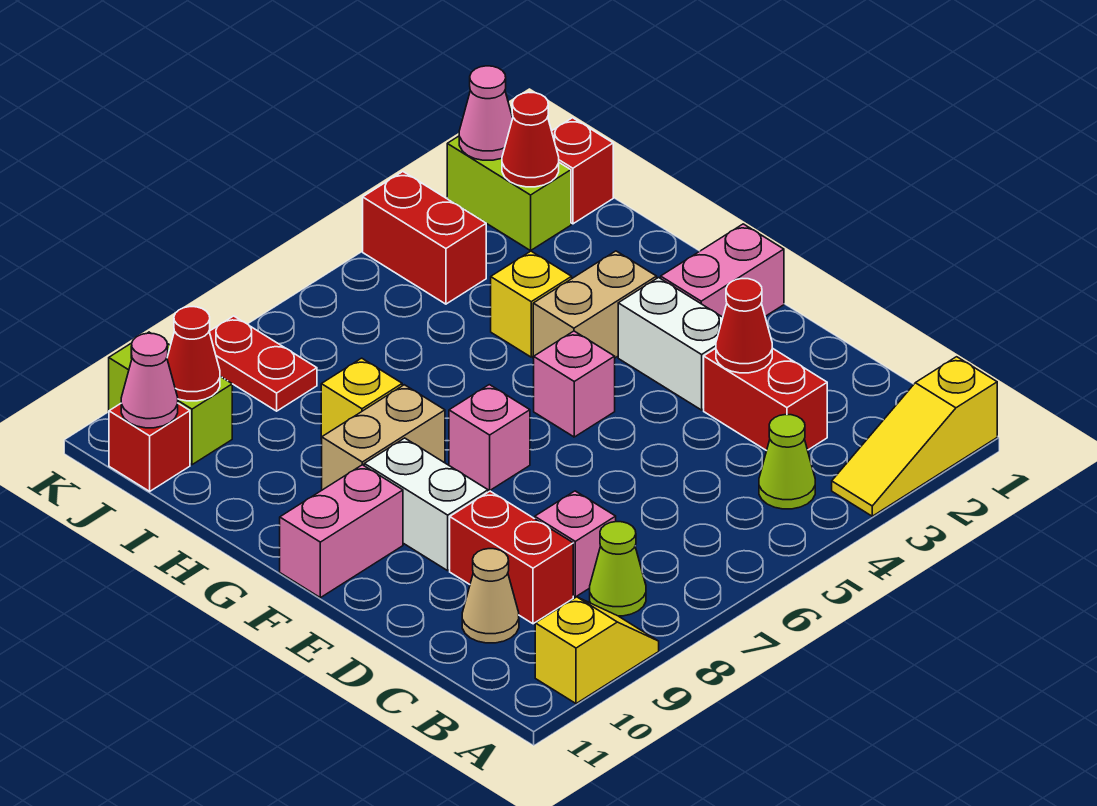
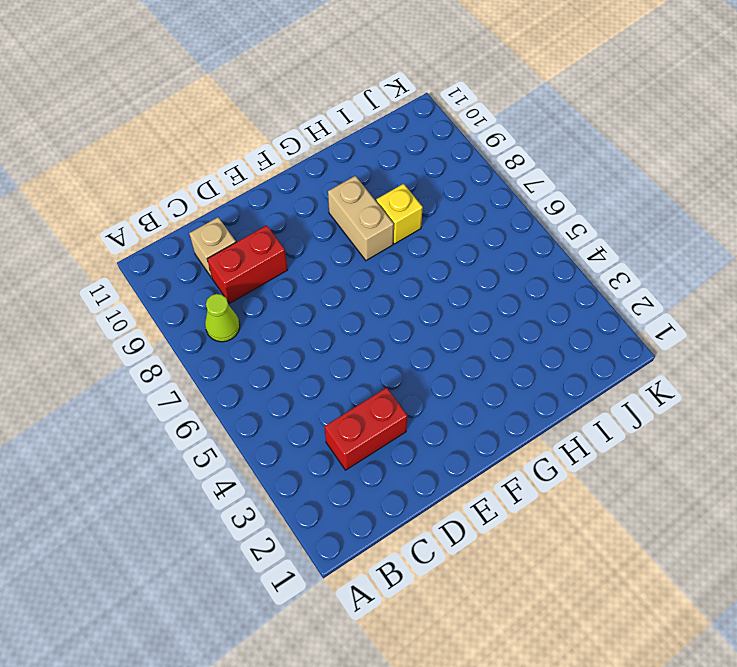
tan 1x1 brick [189,217,236,278] -> tan 1x1 cone [462,549,519,643]
none -> yellow 1x3 slope [832,357,997,516]
none -> yellow 1x2 slope [535,597,659,704]
none -> lime 1x1 cone [759,415,815,509]

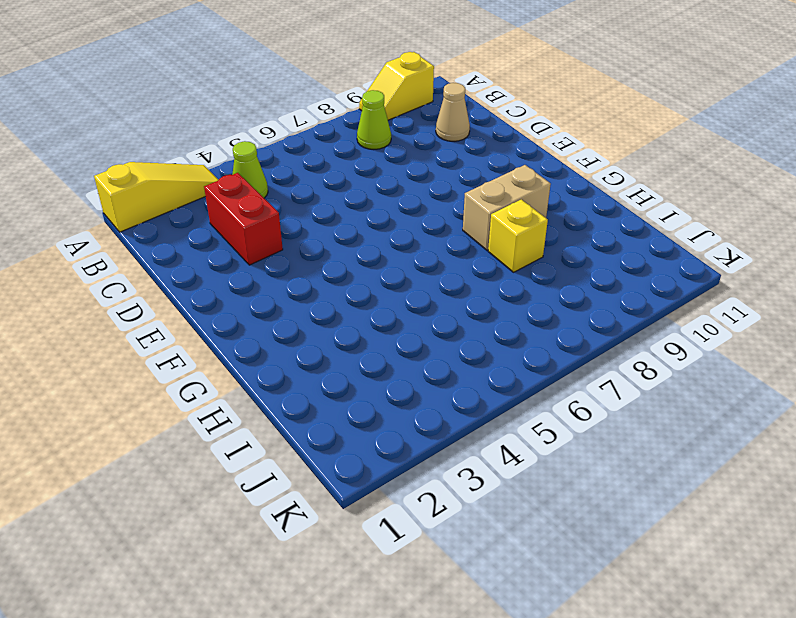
none -> pink 1x1 brick [535,491,616,597]
none -> red 1x2 brick [450,491,573,624]
none -> white 1x2 brick [618,278,723,410]

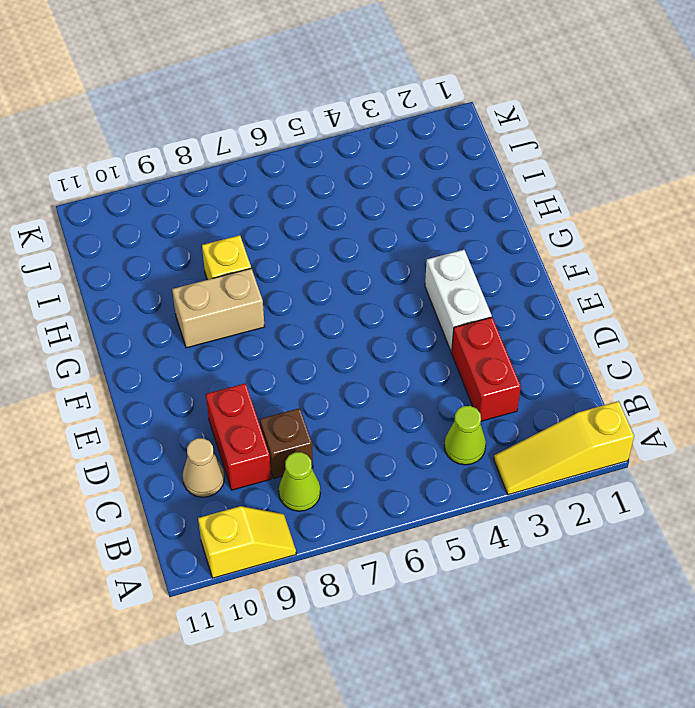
brown 1x1 brick [260,408,313,479] -> pink 1x1 brick [535,491,616,597]
none -> white 1x2 brick [364,438,488,571]
none -> pink 1x2 brick [661,224,784,317]
none -> pink 1x1 brick [534,331,615,437]

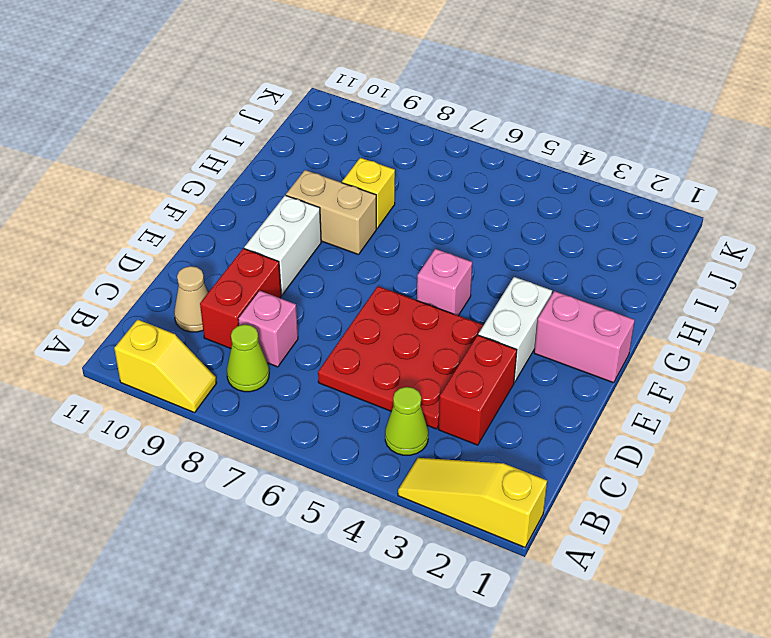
red 3x3 plate [318,286,484,429] -> none
none -> pink 1x1 brick [449,385,530,490]
none -> pink 1x2 brick [280,465,403,598]
none -> tan 1x2 brick [533,251,657,358]

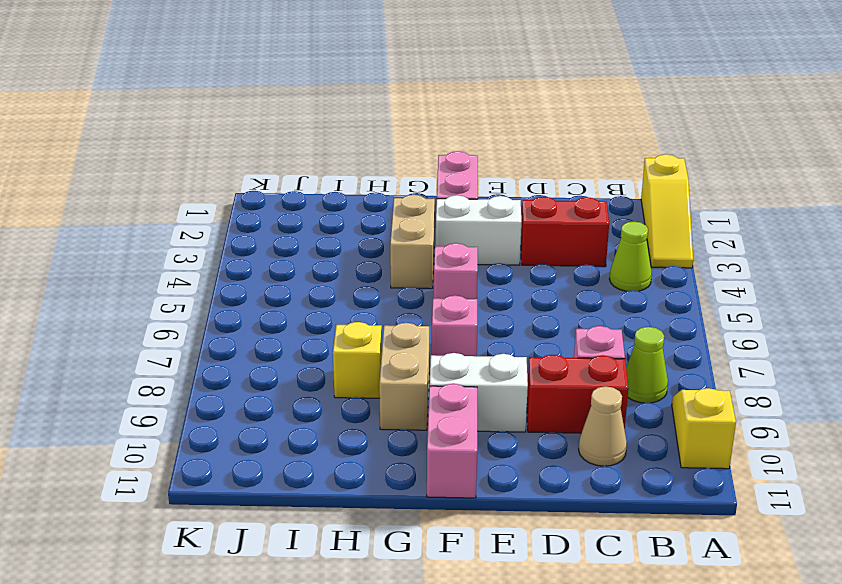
none -> yellow 1x1 brick [491,251,572,357]
none -> red 1x1 brick [552,118,613,224]
none -> lime 1x2 brick [447,136,571,251]

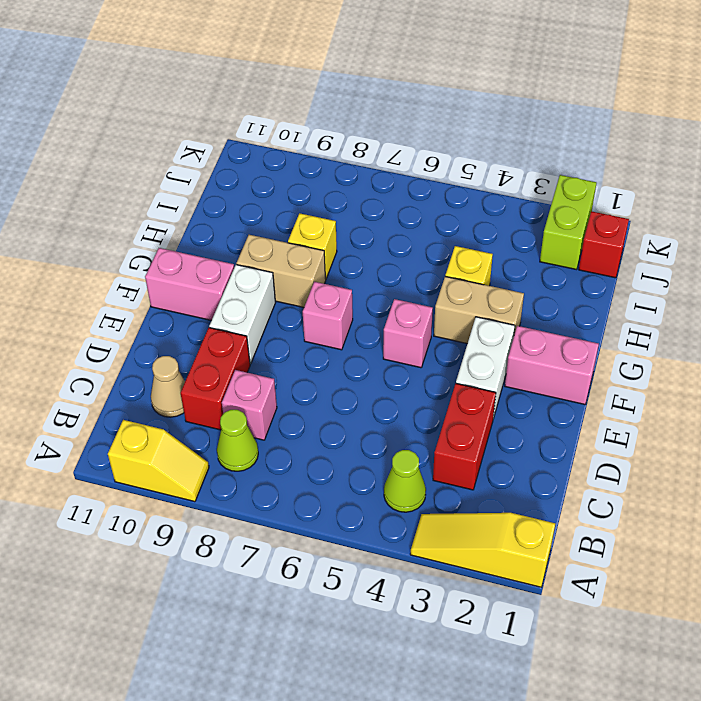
none -> red 1x2 brick [363,172,486,304]
none -> red 1x2 plate [209,316,317,411]
none -> lime 1x2 brick [109,332,232,465]

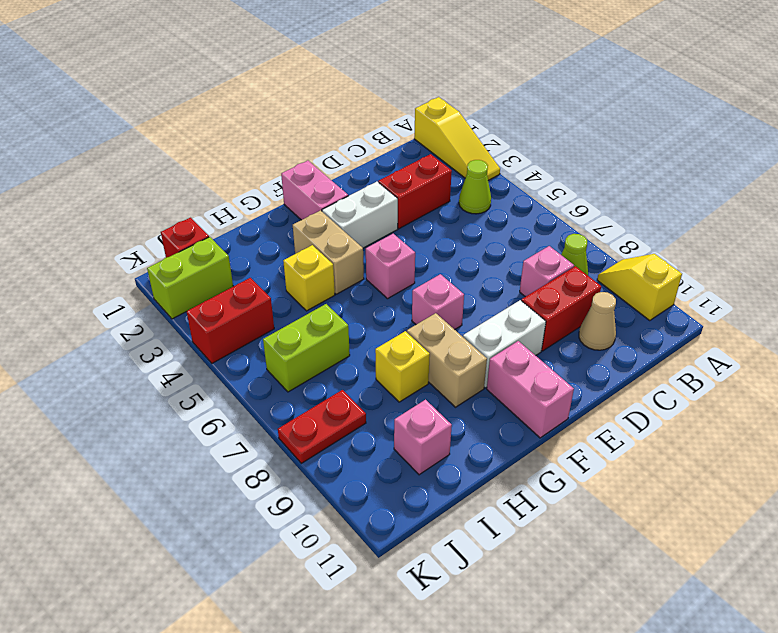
lime 1x2 brick [263,304,350,392] -> lime 1x2 brick moved to [109,332,232,465]
pink 1x1 brick [394,400,452,475] -> none
none -> red 1x1 brick [109,403,190,491]
none -> red 1x1 cone [716,279,772,373]
none -> red 1x1 cone [502,93,559,187]

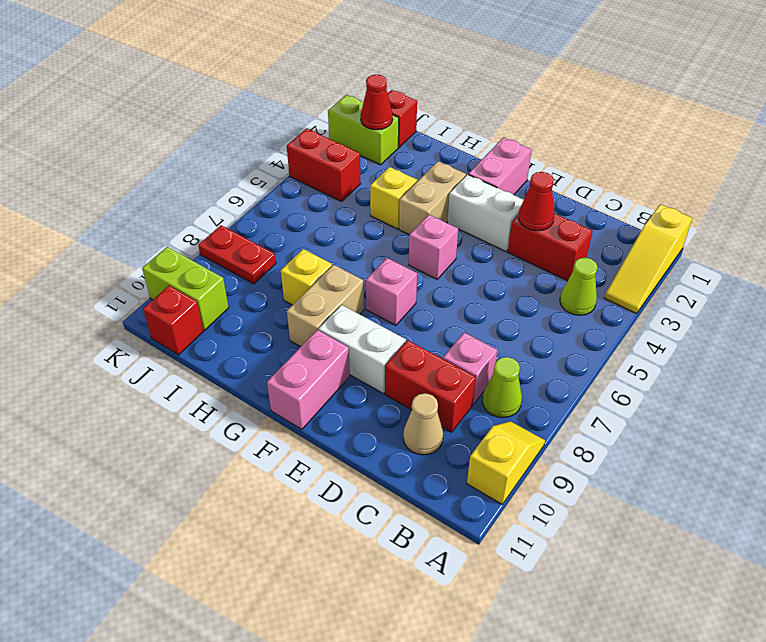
none -> red 1x1 cone [167,307,220,401]
none -> pink 1x1 cone [121,333,178,428]
none -> pink 1x1 cone [459,66,513,160]

